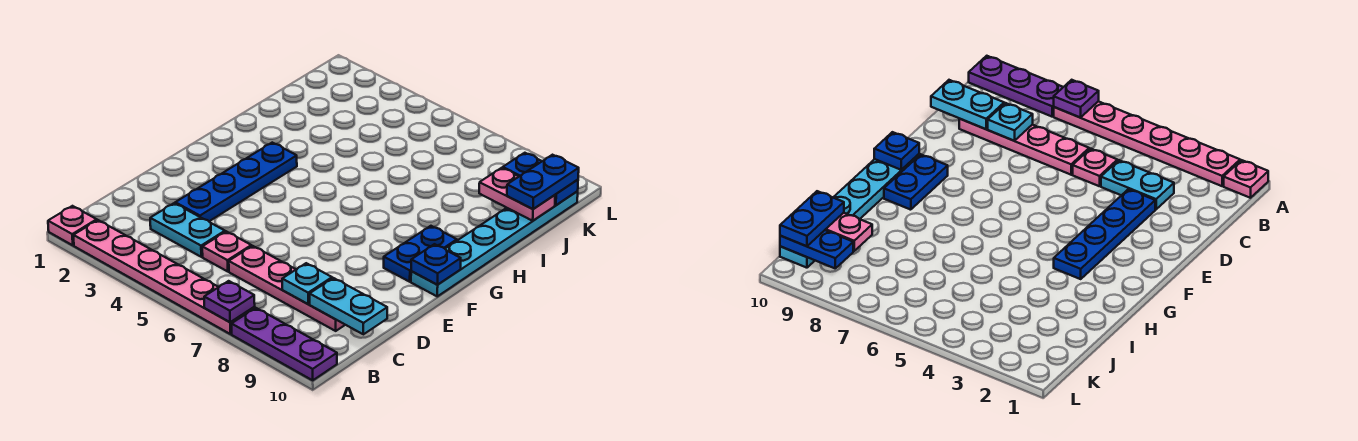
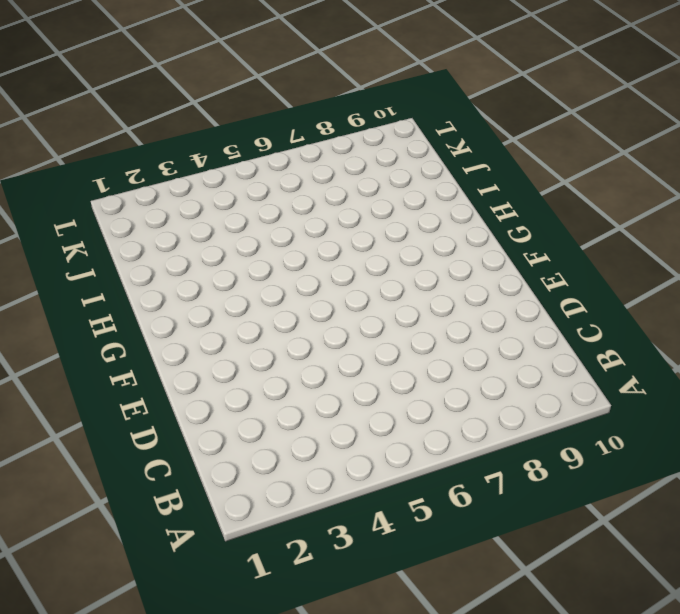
none -> pink 1x1 plate [48,206,97,245]
none -> pink 1x6 plate [73,220,255,334]
none -> purple 1x3 plate [232,308,337,380]

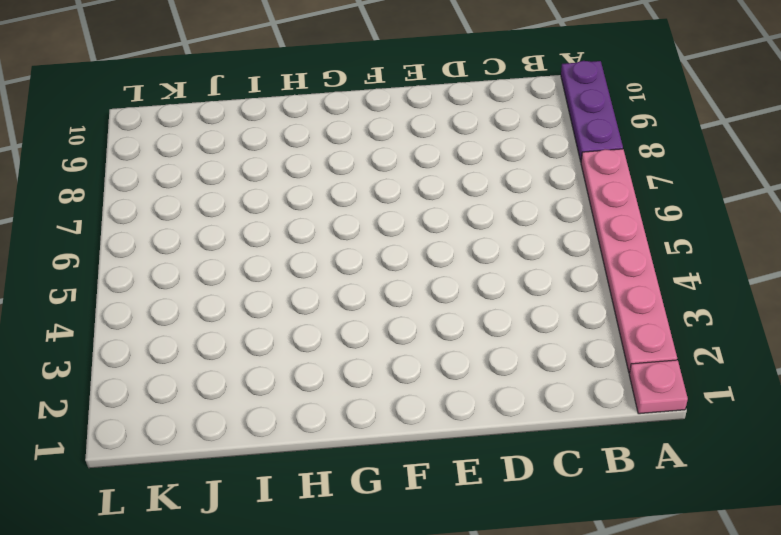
none -> cyan 1x2 plate [150,203,225,257]
none -> pink 1x1 plate [202,231,251,271]
none -> pink 1x4 plate [229,246,345,331]

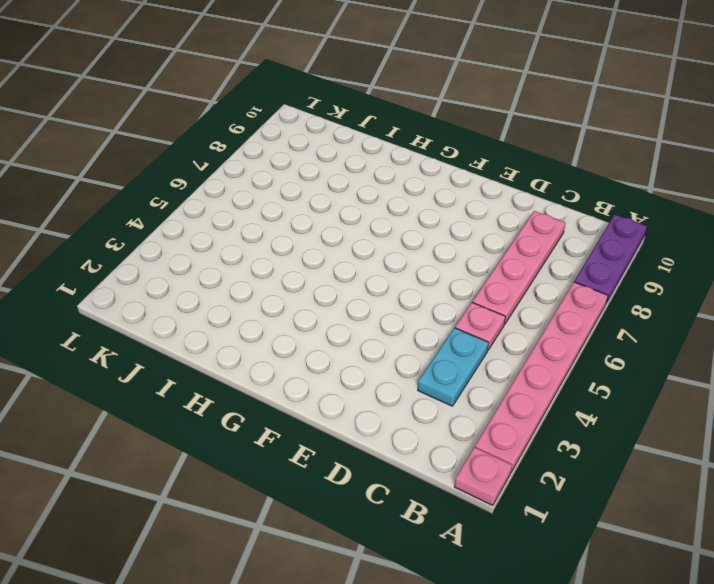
none -> blue 1x4 plate [175,143,297,221]
none -> blue 1x2 plate [384,226,457,282]
none -> cyan 1x6 plate [411,191,578,296]

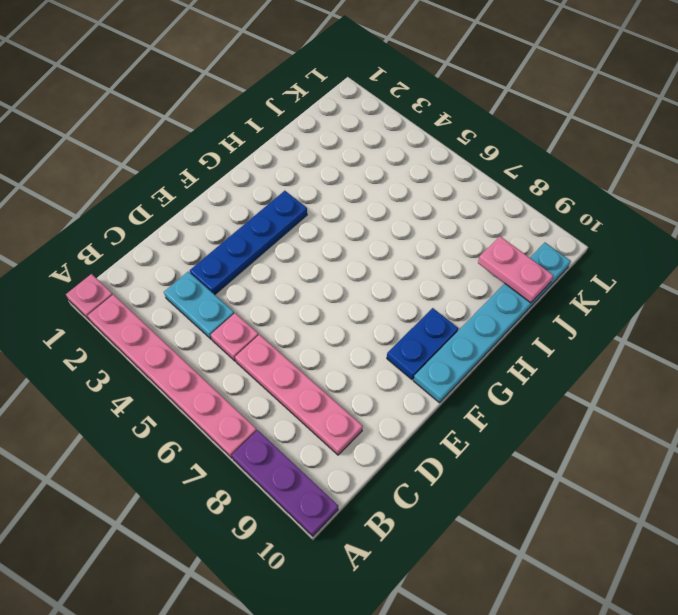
none -> purple 1x1 plate [204,281,255,322]
none -> cyan 1x1 plate [282,263,332,304]
none -> cyan 1x2 plate [310,278,387,334]

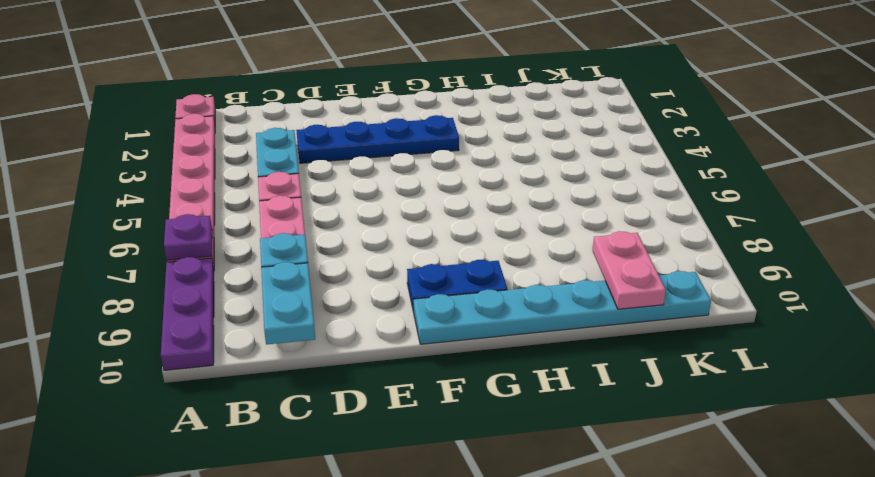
none -> blue 1x1 plate [411,244,461,285]
none -> blue 1x2 plate [503,153,578,205]
none -> blue 1x2 plate [507,155,579,209]

